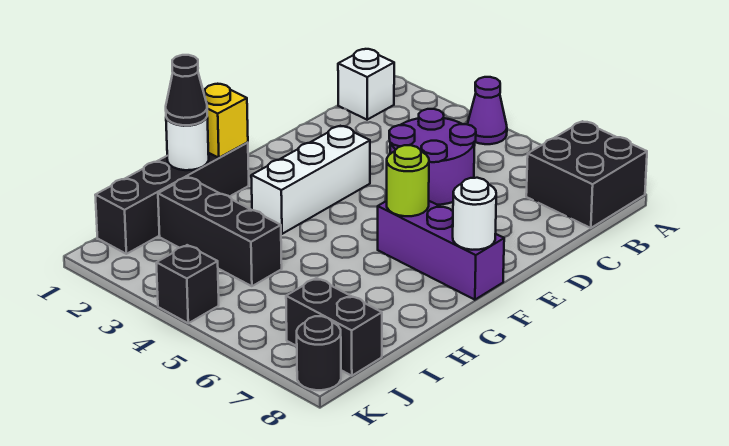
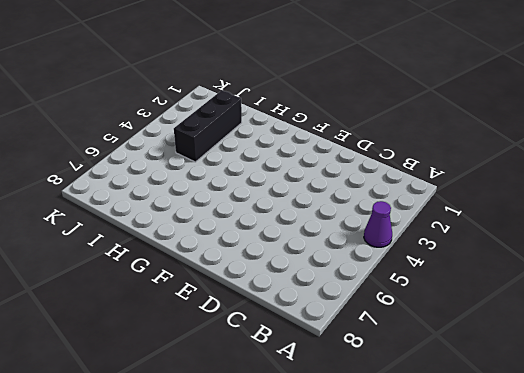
none -> black 2x2 brick [526,121,647,228]
none -> white 1x1 brick [338,49,394,120]
none -> purple 2x2 round brick [389,109,476,205]

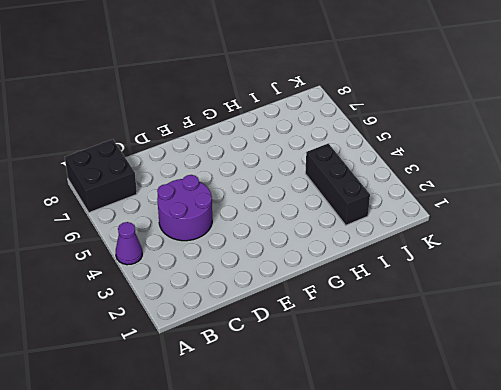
none -> white 1x1 brick [338,49,394,120]
none -> white 1x3 brick [251,126,370,234]
none -> purple 1x3 brick [378,201,504,300]

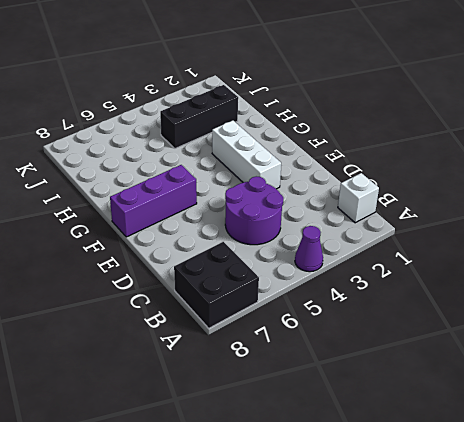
none -> black 1x4 brick [95,142,249,254]
none -> black 1x2 brick [286,278,382,376]
none -> black 1x1 brick [156,245,219,323]

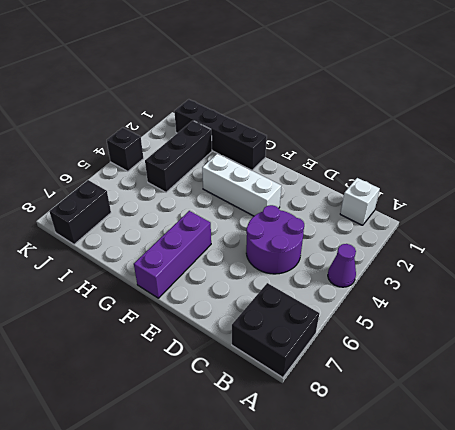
none -> black 1x1 round brick [297,316,341,390]
none -> lime 1x1 round brick [387,145,429,216]
none -> white 1x1 round brick [453,178,496,250]

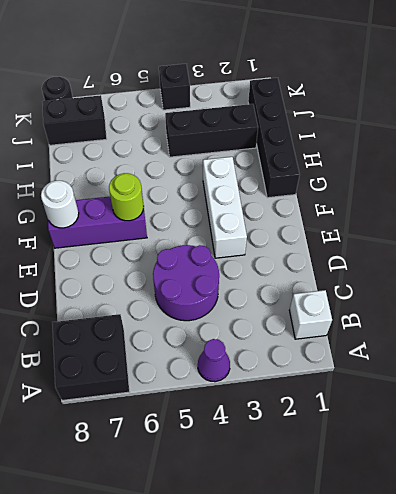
none -> yellow 1x1 brick [203,84,248,158]
none -> white 1x1 round brick [166,117,209,170]
none -> black 1x1 cone [166,55,207,125]

